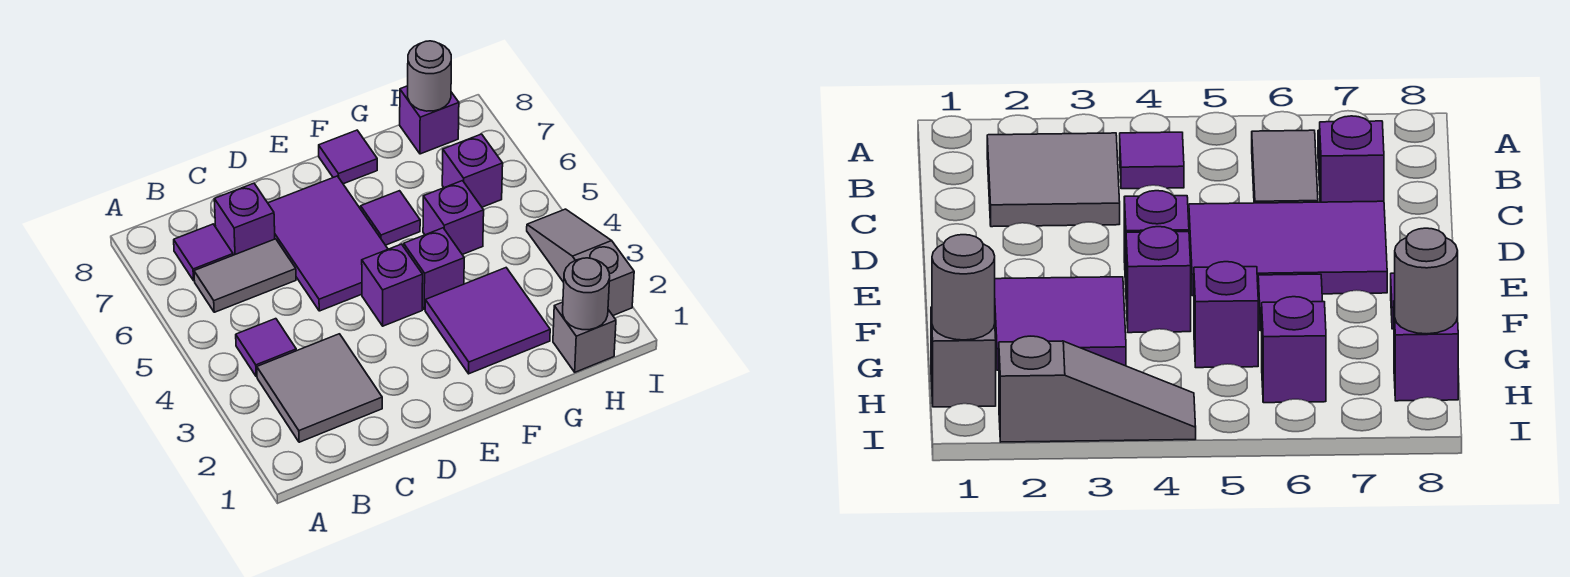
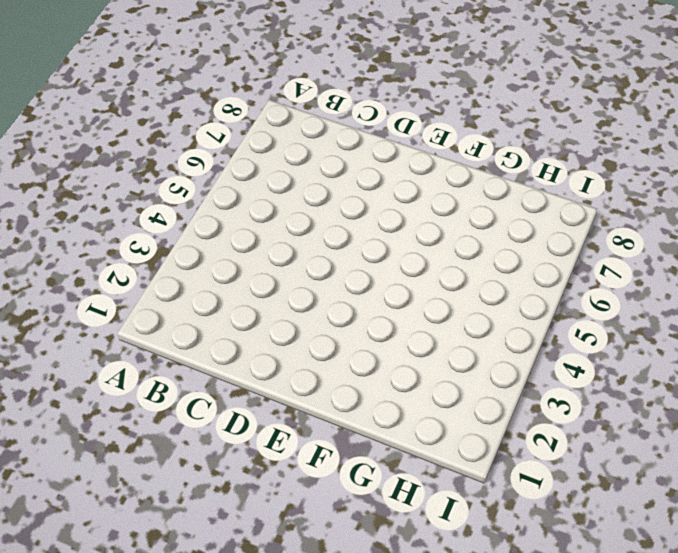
none -> grey 2x2 tile [257,334,382,442]
none -> purple 1x1 tile [236,319,296,377]
none -> grey 1x2 tile [194,239,296,312]

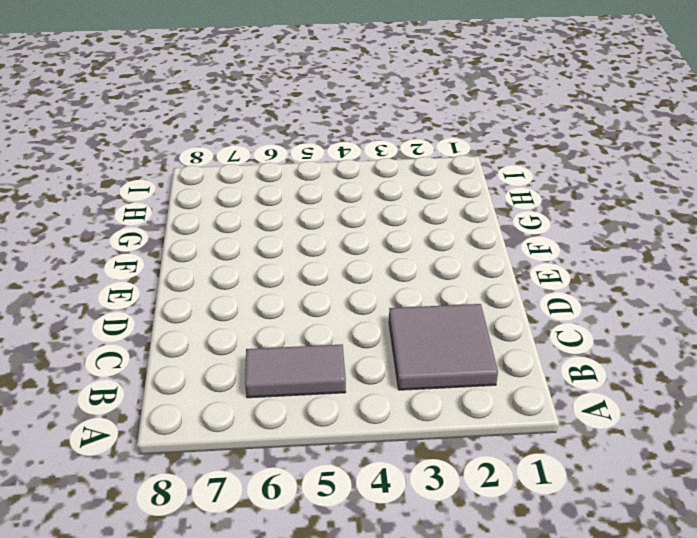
grey 1x2 tile [245,344,346,398] -> grey 1x2 tile turned to [194,239,296,312]
none -> purple 1x1 tile [236,319,296,377]
none -> purple 1x1 tile [174,224,233,281]
none -> purple 1x1 brick [214,183,275,255]

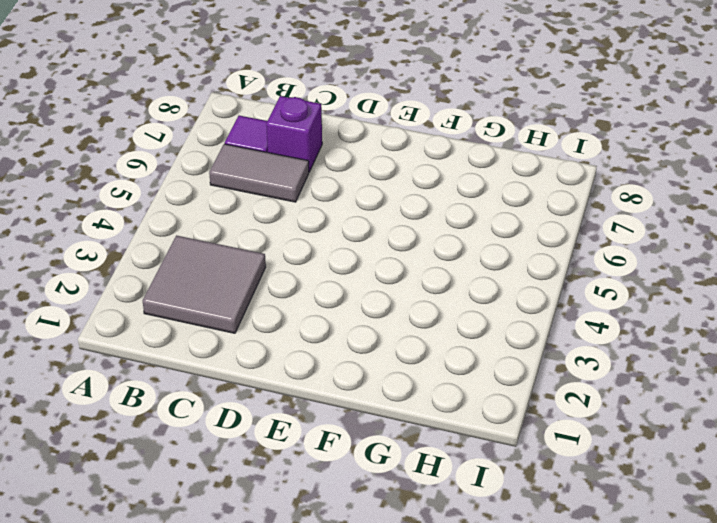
none -> purple 1x1 tile [236,319,296,377]
none -> purple 2x3 tile [268,176,388,311]
none -> purple 1x1 brick [362,244,423,326]

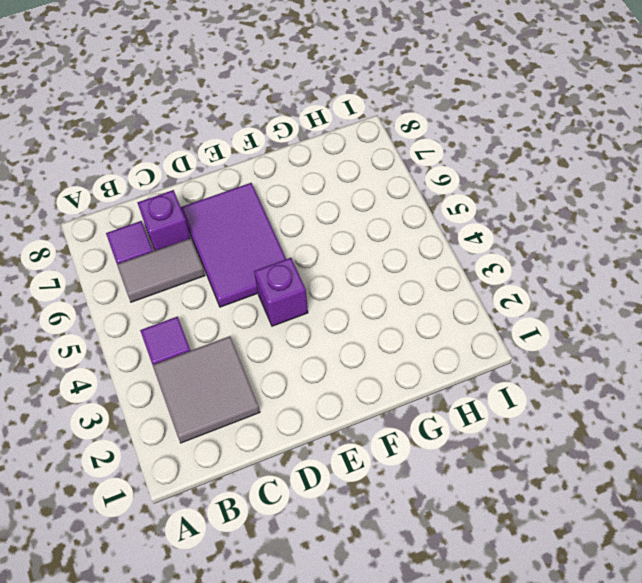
none -> purple 2x2 tile [425,268,550,374]
none -> purple 1x1 brick [404,228,464,310]
none -> purple 1x1 tile [361,191,420,245]

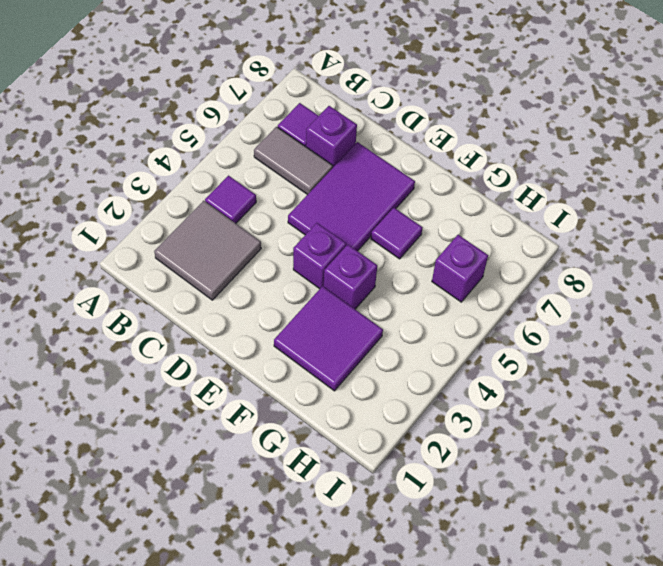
none -> purple 1x1 tile [319,130,377,184]
none -> purple 1x1 brick [423,181,484,255]
none -> grey 1x1 brick [553,302,616,372]

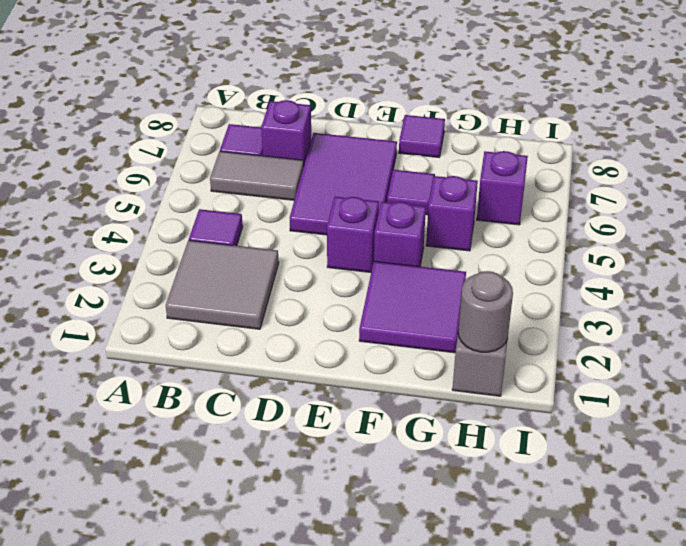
none -> purple 1x1 brick [400,86,459,154]
none -> grey 1x3 slope [527,209,634,315]
none -> grey 1x1 round brick [408,41,451,111]

